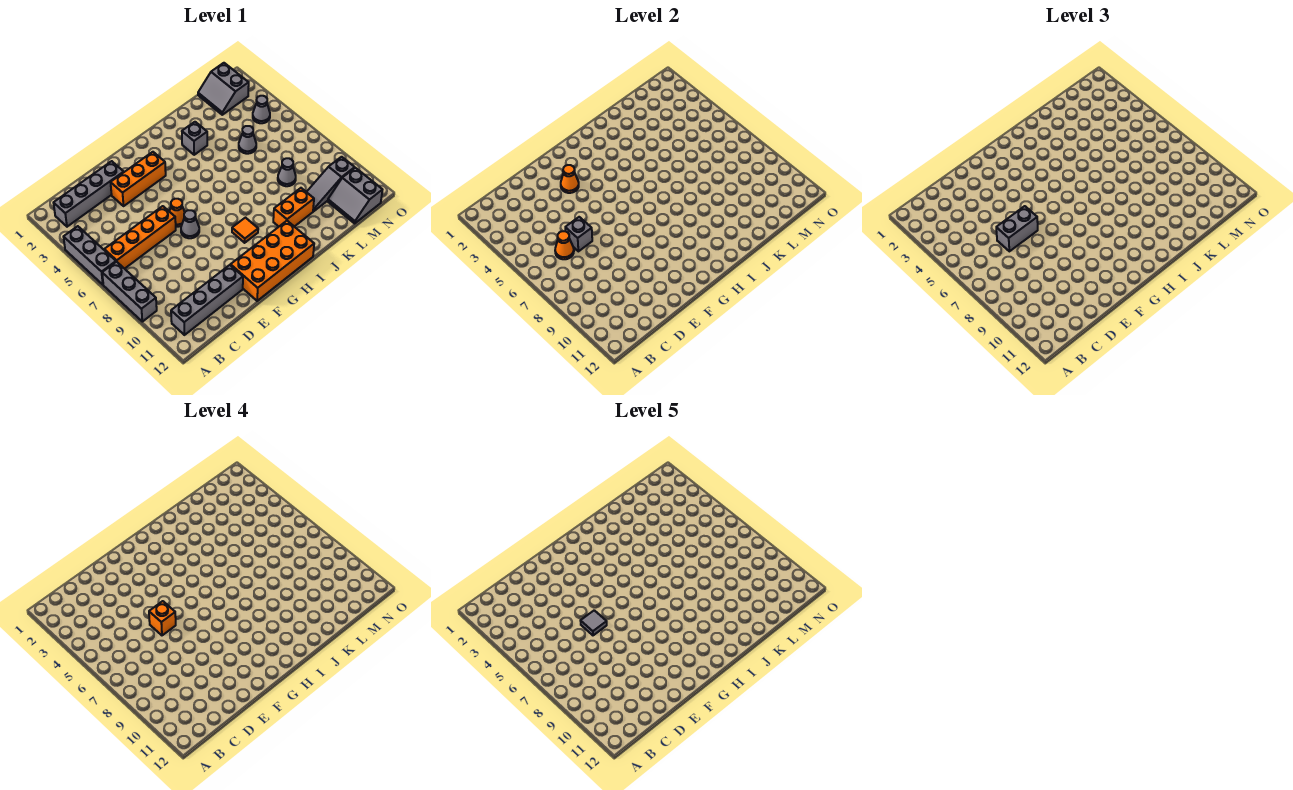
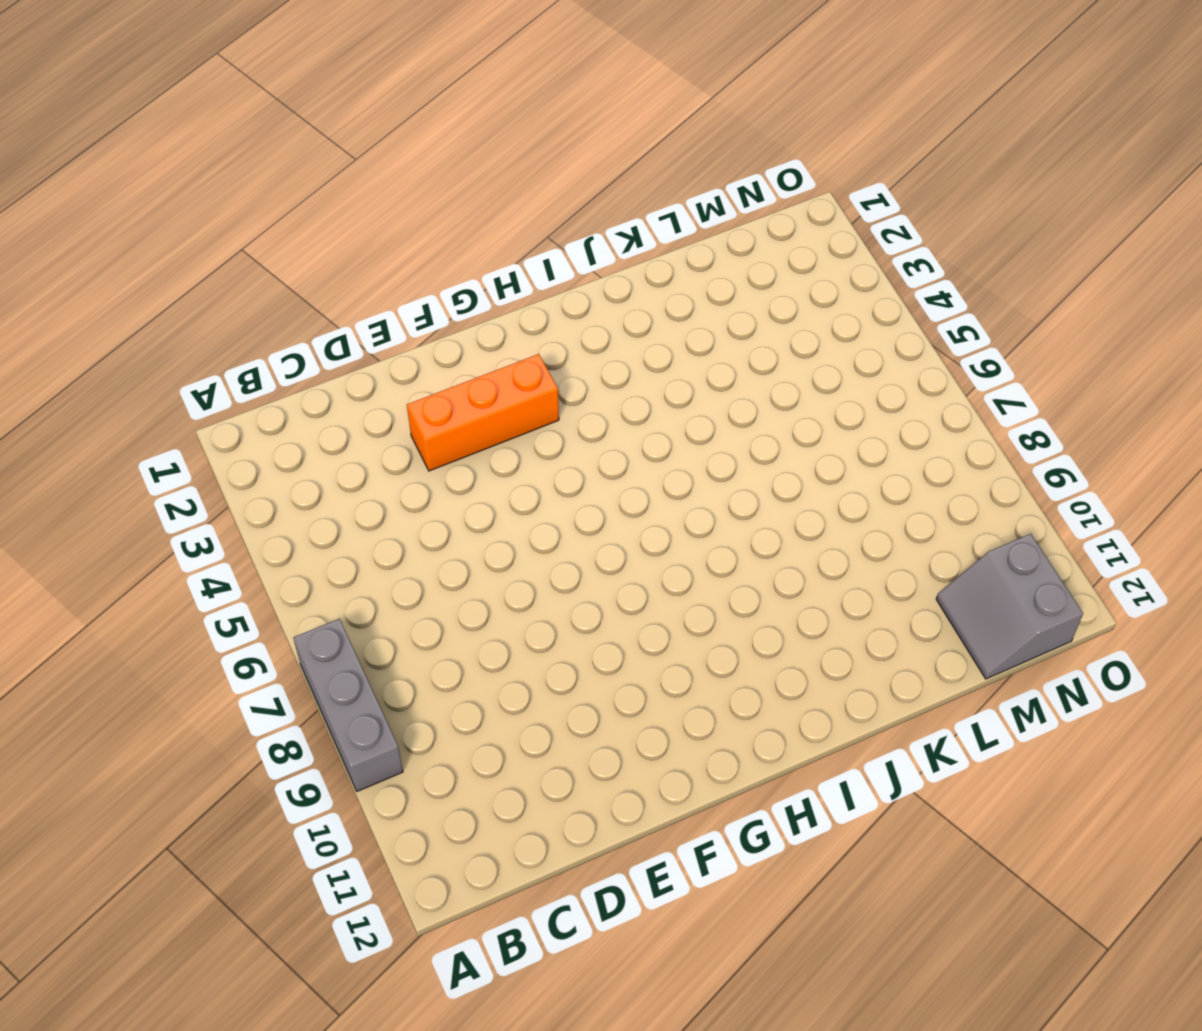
none -> grey 1x3 brick [64,226,116,285]
none -> grey 1x4 brick [54,161,124,227]
none -> orange 1x4 brick [104,206,176,269]

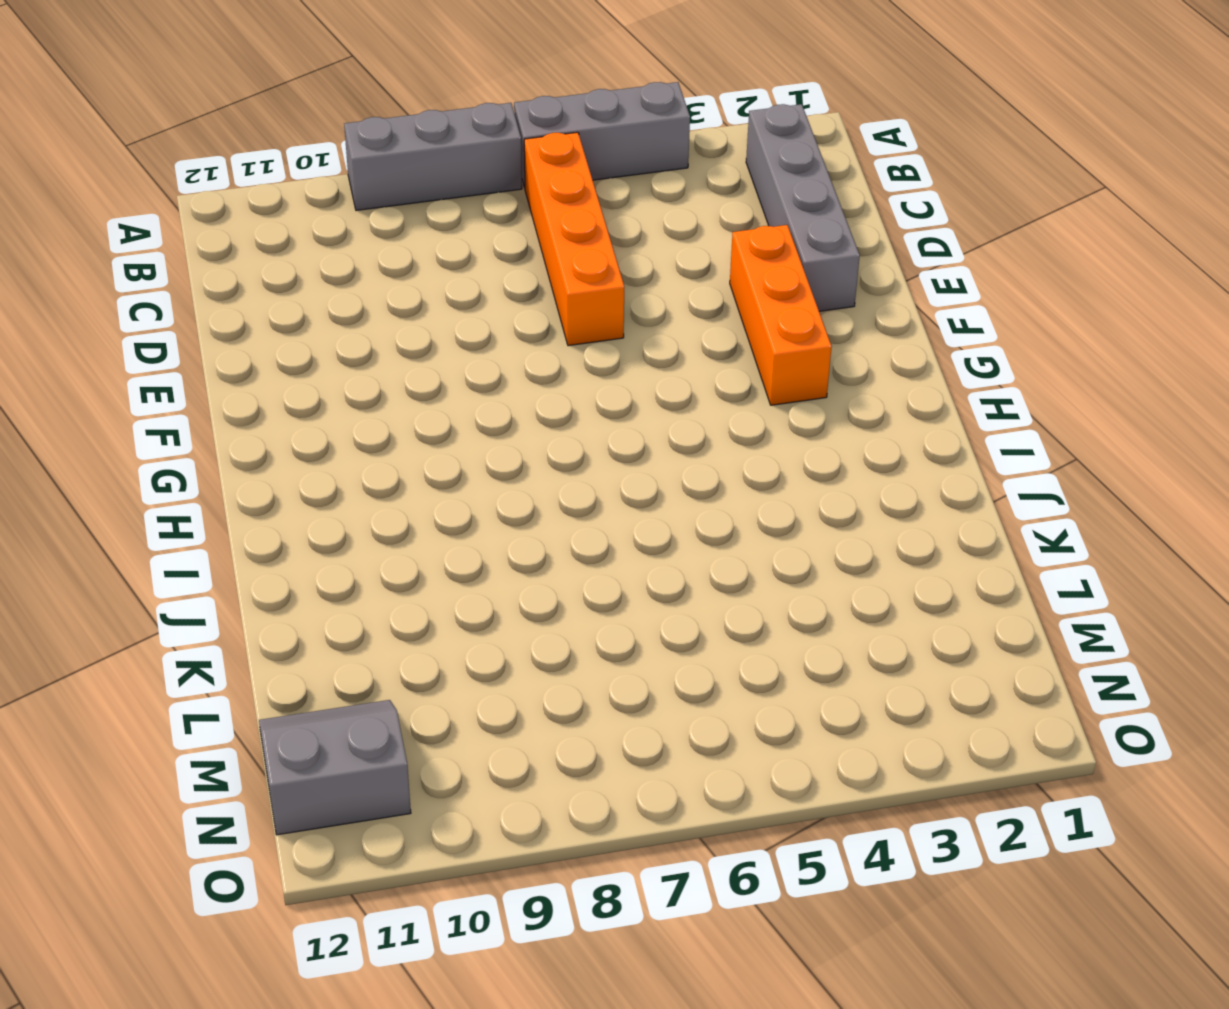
none -> grey 1x4 brick [171,265,243,335]
none -> orange 1x1 cone [169,199,185,227]
none -> grey 1x1 cone [181,210,199,238]

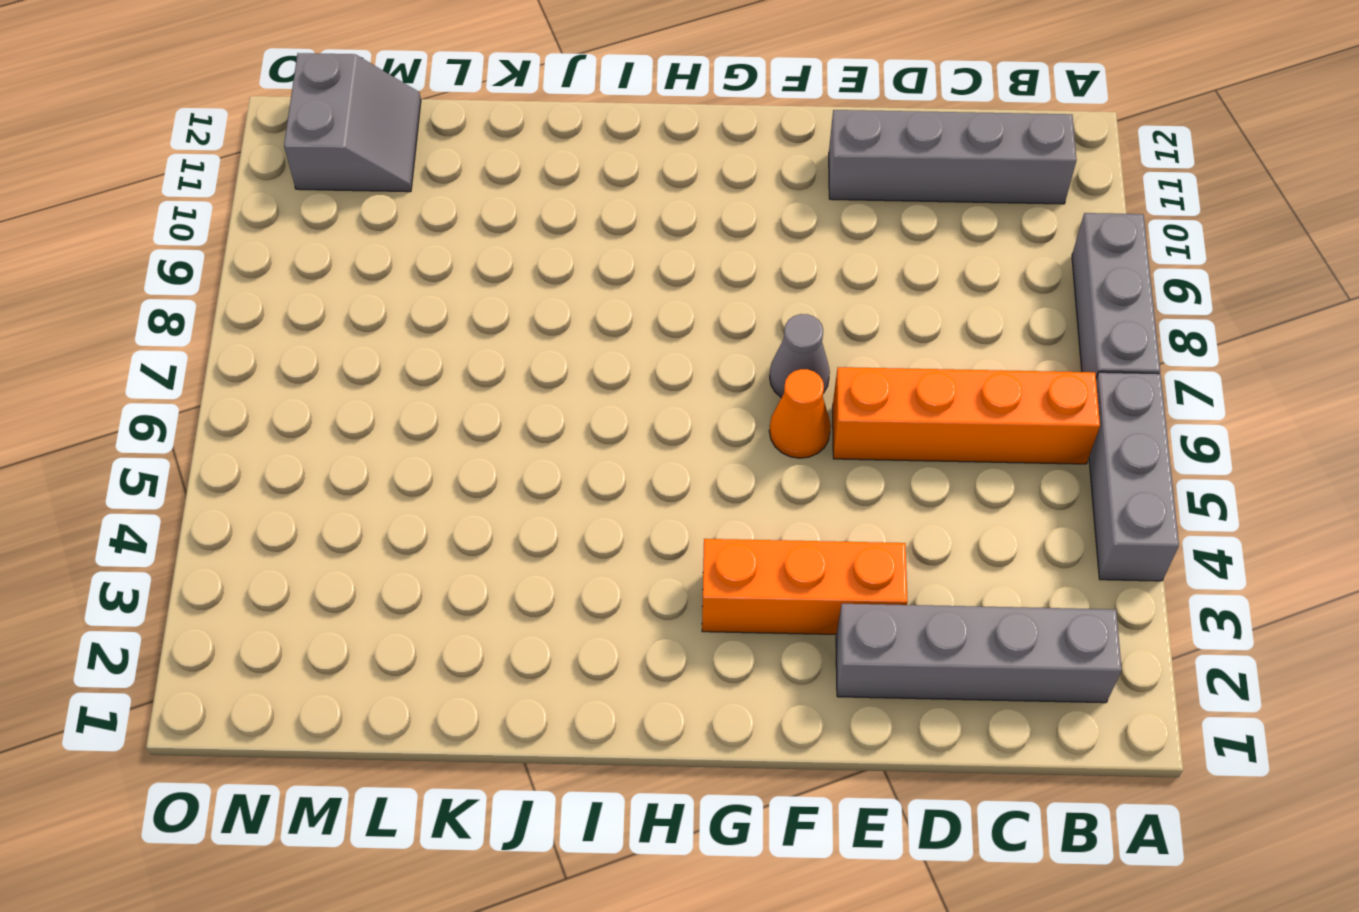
none -> orange 2x4 brick [231,221,314,301]
none -> orange 1x1 tile [232,218,258,243]
none -> grey 1x1 brick [182,122,207,155]

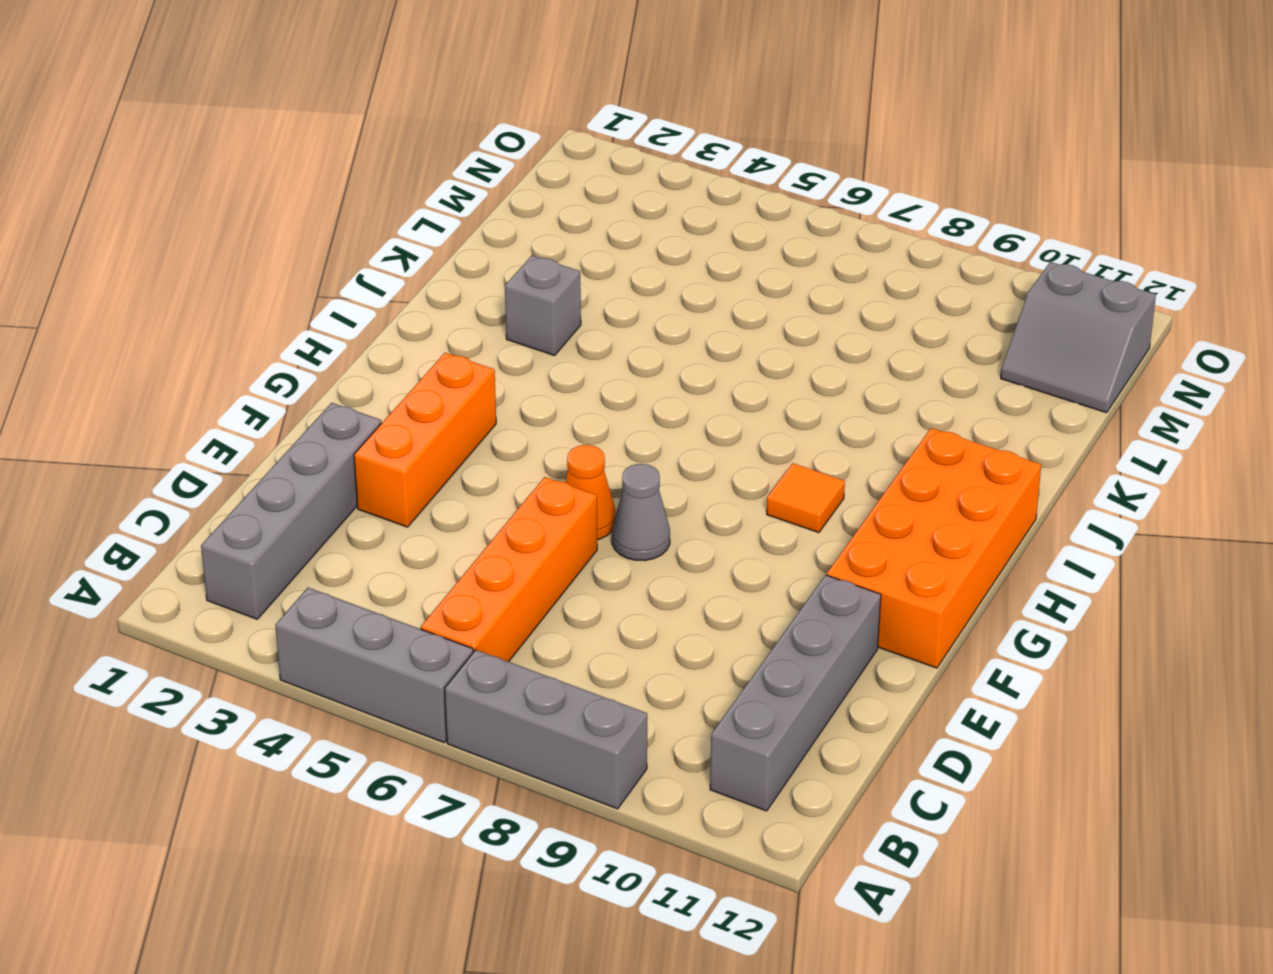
none -> orange 1x2 brick [273,188,314,227]
none -> grey 1x1 cone [239,126,256,154]
none -> grey 1x1 cone [278,158,296,186]

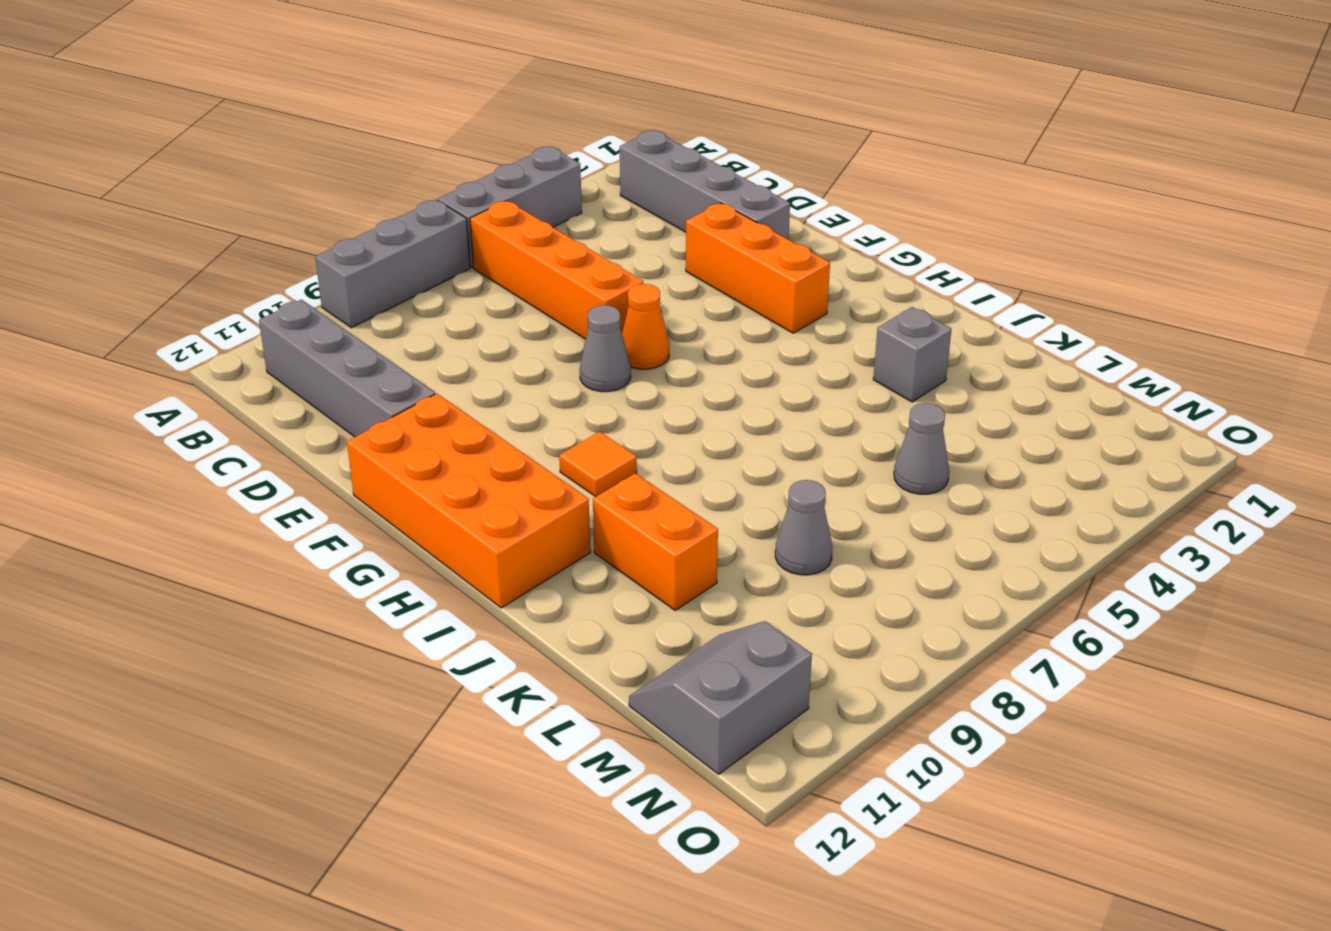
none -> grey 1x3 slope [307,157,355,211]
none -> grey 2x2 slope [198,63,249,115]
none -> grey 1x1 cone [253,96,270,123]

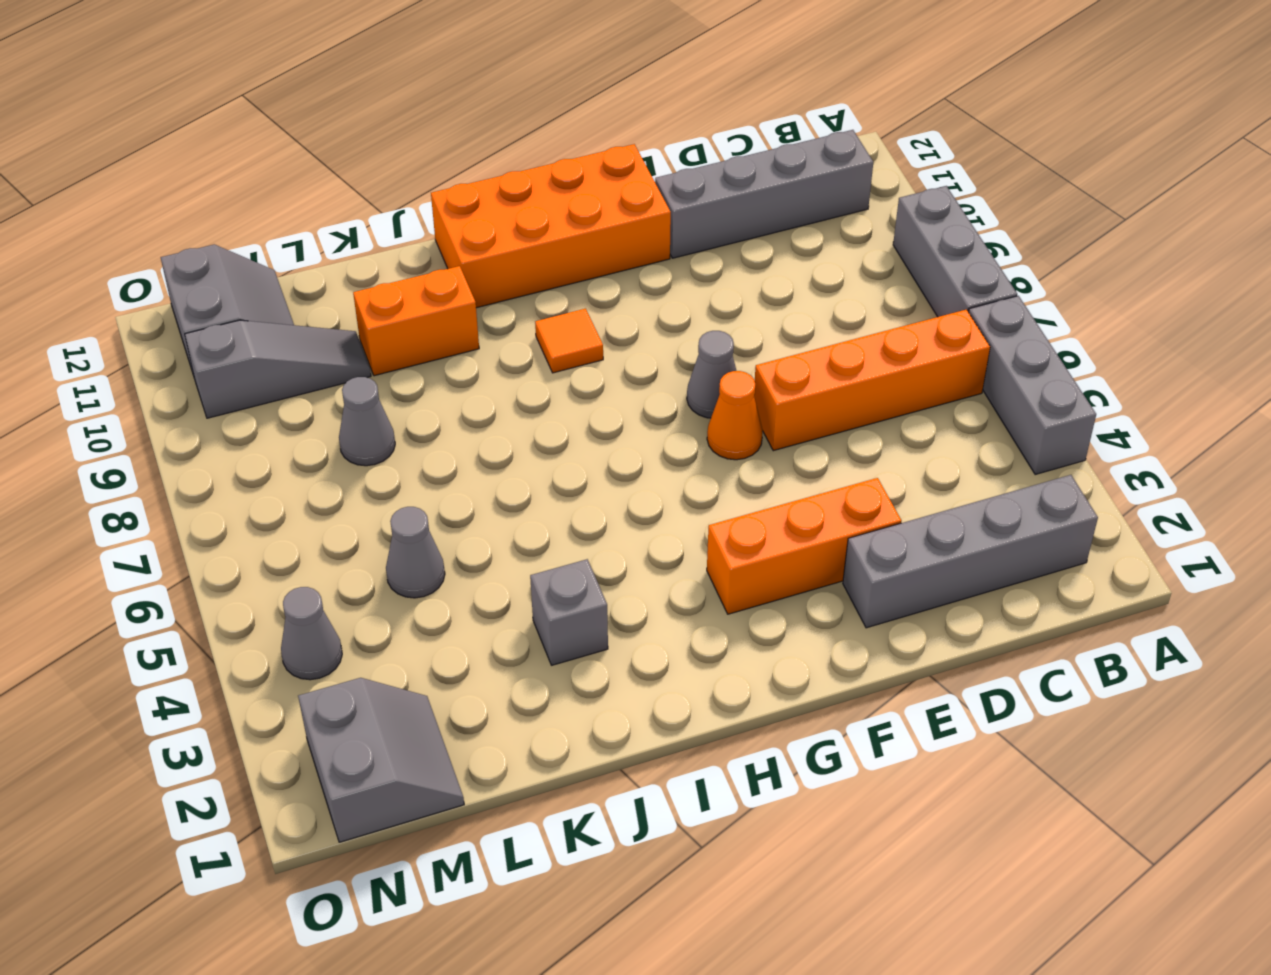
none -> orange 1x1 cone [555,231,574,259]
none -> grey 1x1 brick [565,217,592,251]
none -> orange 1x1 cone [561,165,579,193]

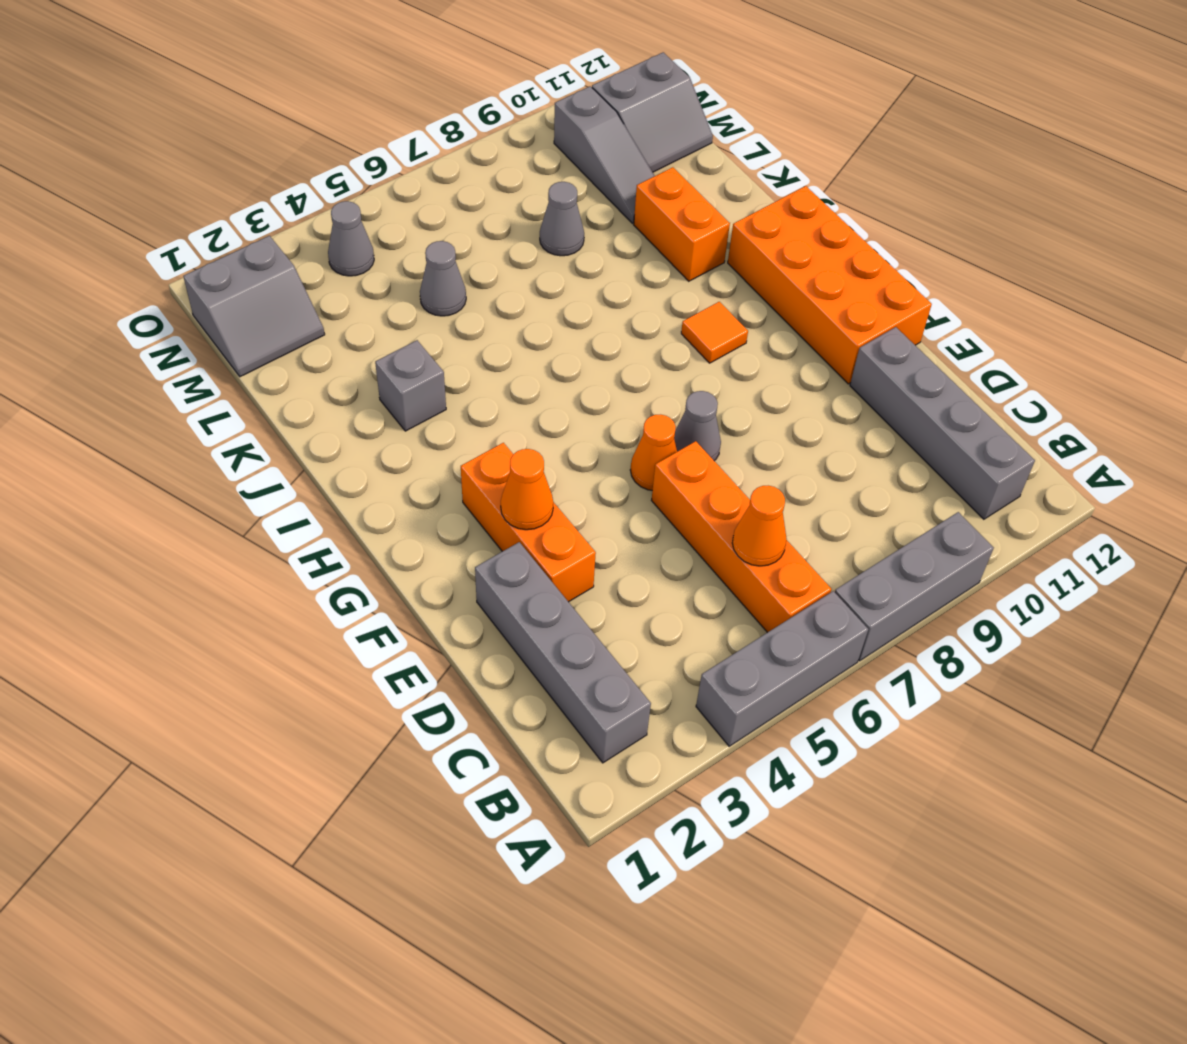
none -> grey 1x1 brick [565,217,592,251]
none -> grey 1x2 brick [996,206,1038,251]
none -> orange 1x1 brick [149,601,176,635]

